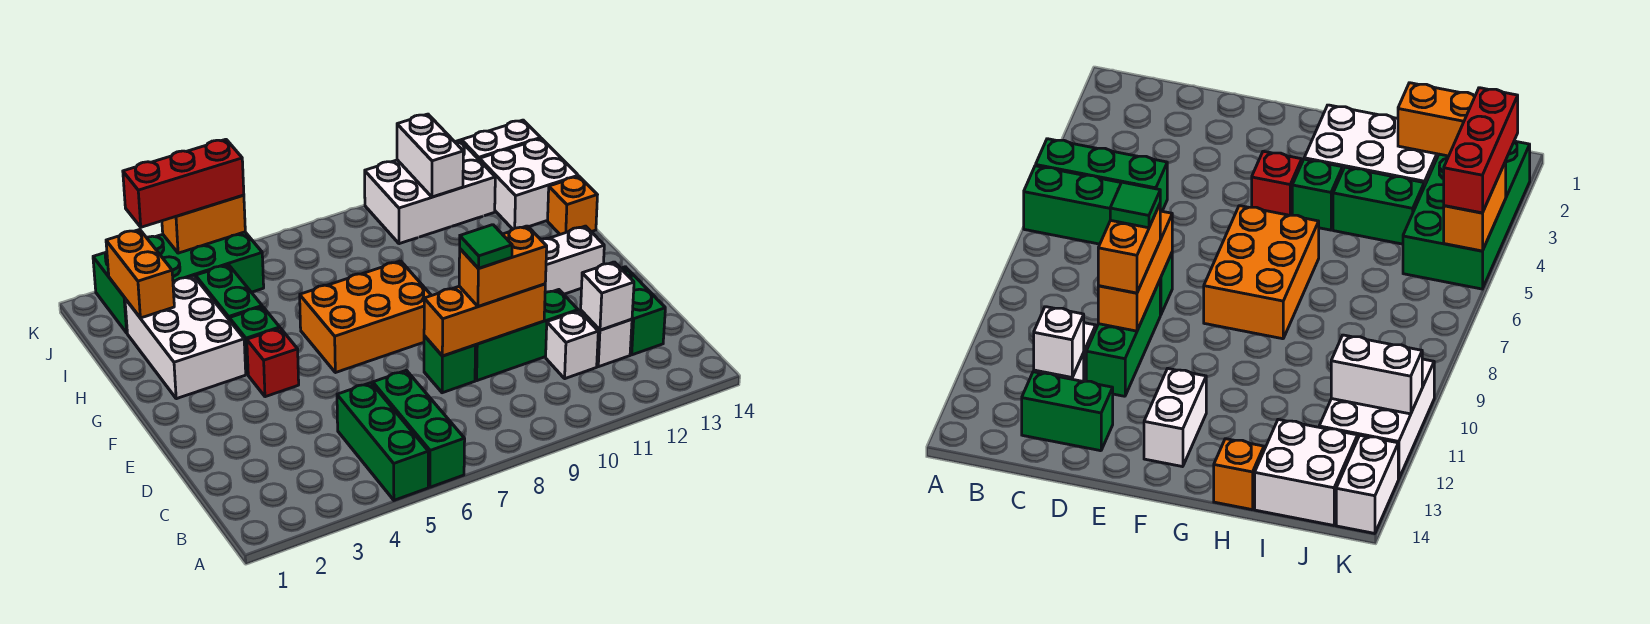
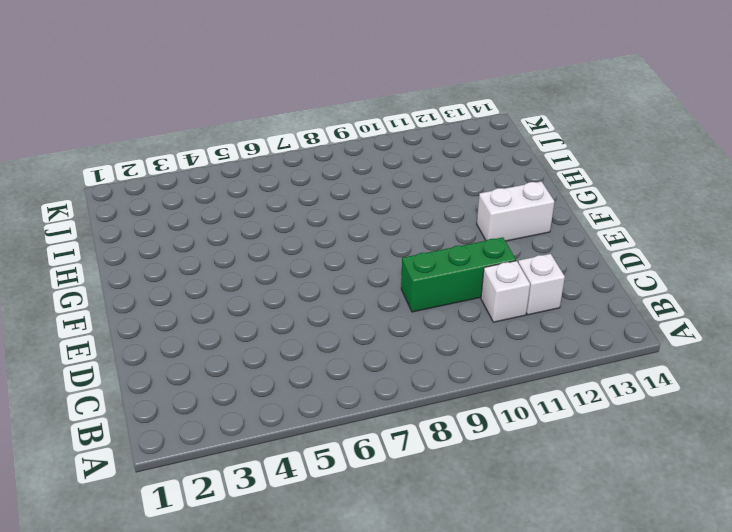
none -> green 1x3 brick [337,383,428,500]
none -> green 1x3 brick [373,370,465,487]
none -> green 1x2 brick [621,267,665,355]

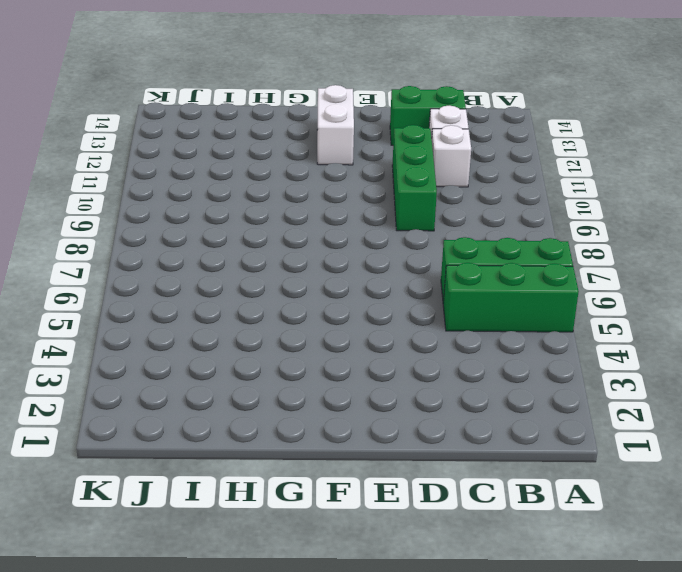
none -> green 1x1 brick [424,336,476,393]
none -> red 1x1 brick [247,328,299,397]
none -> orange 2x3 brick [300,261,432,373]

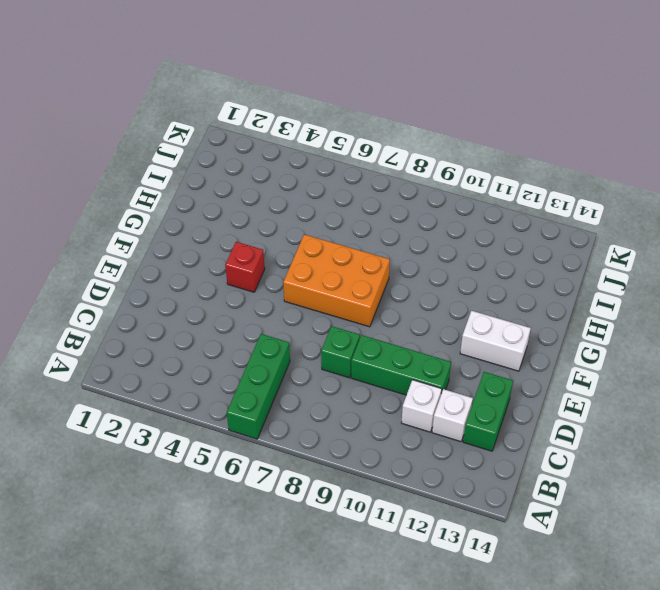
none -> green 1x3 brick [337,383,428,500]
none -> white 2x3 brick [125,276,246,399]
none -> green 1x1 brick [229,307,280,375]

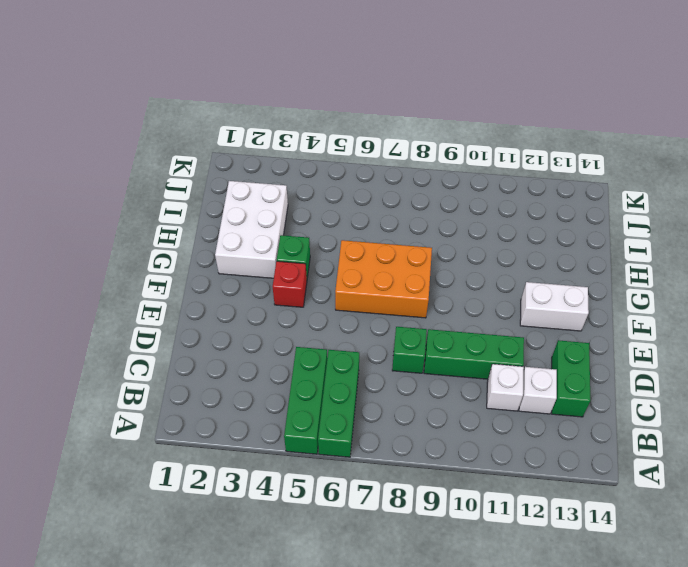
none -> green 1x2 brick [196,265,262,319]
none -> orange 1x1 brick [548,176,597,234]
none -> white 2x2 brick [479,139,578,229]

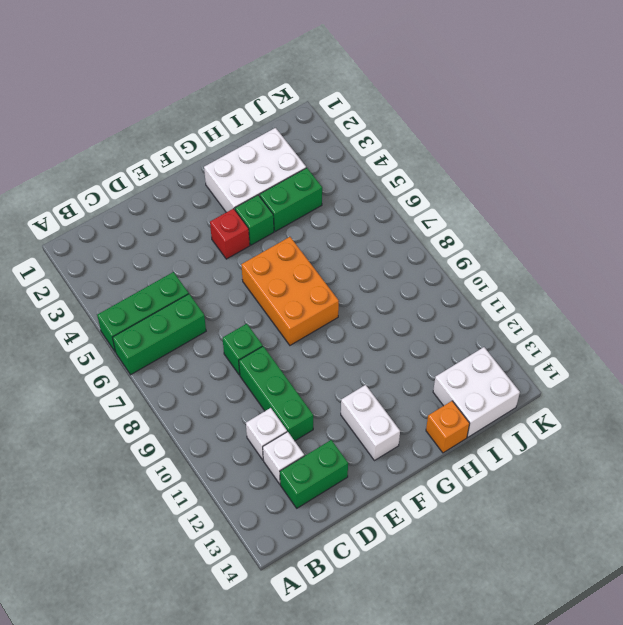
none -> green 2x4 brick [93,232,264,333]
none -> white 2x3 brick [365,140,495,244]
none -> white 1x2 brick [461,120,541,159]

